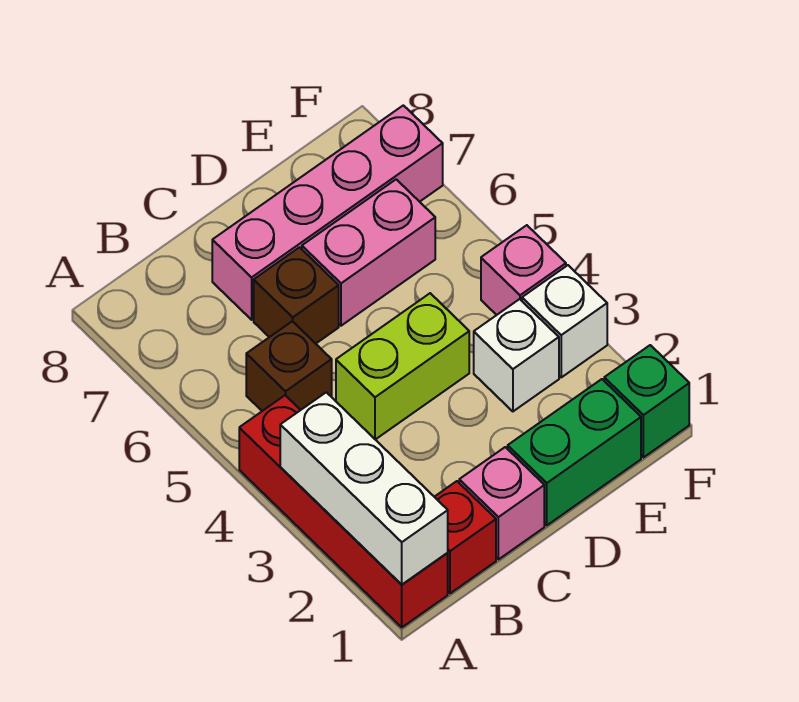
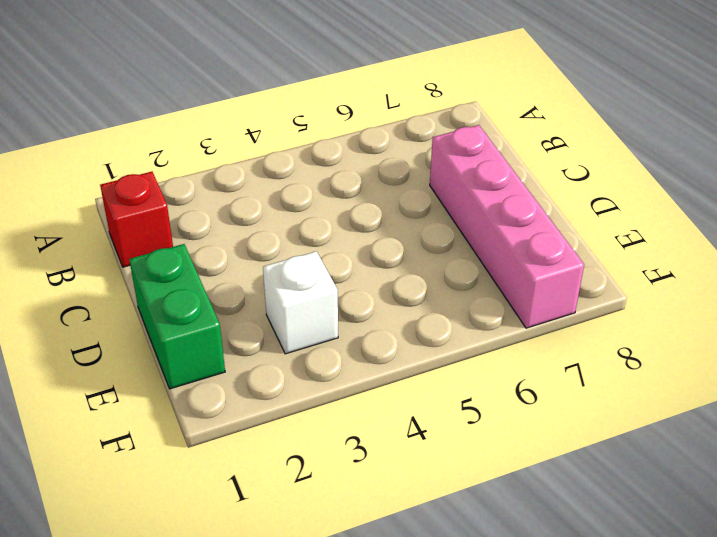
none -> red 1x4 brick [239,395,448,627]
none -> brown 1x1 brick [246,321,332,411]
none -> pink 1x1 brick [459,447,544,559]

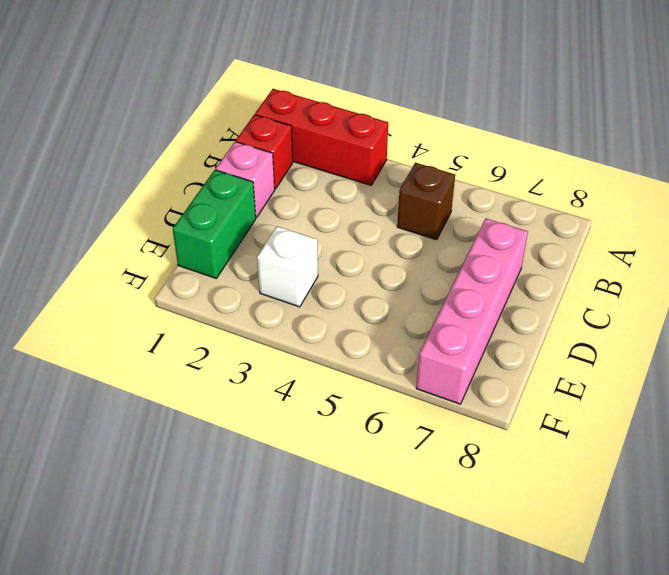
red 1x3 brick [255,89,388,185] -> red 1x4 brick [239,395,448,627]
none -> lime 1x2 brick [336,293,469,440]
none -> brown 1x1 brick [254,247,339,344]
none -> pink 1x2 brick [302,179,435,326]

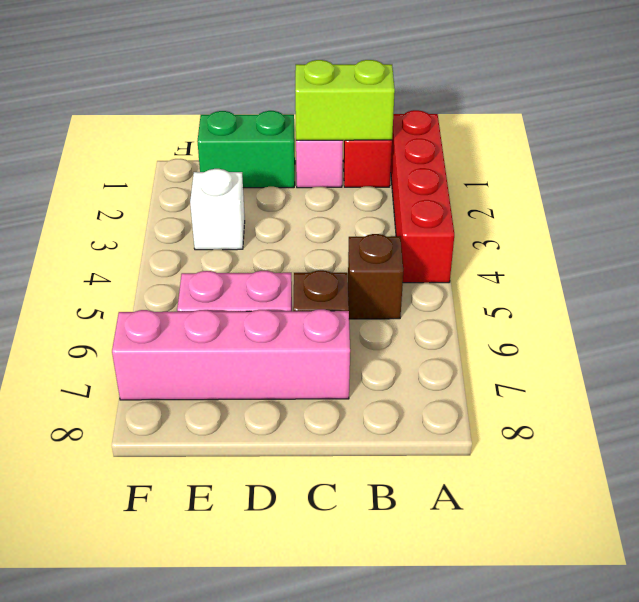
lime 1x2 brick [295,60,395,141] -> lime 1x2 brick moved to [336,293,469,440]
none -> green 1x1 brick [604,345,689,457]
none -> white 1x1 brick [522,265,607,377]
none -> pink 1x1 brick [481,225,566,315]

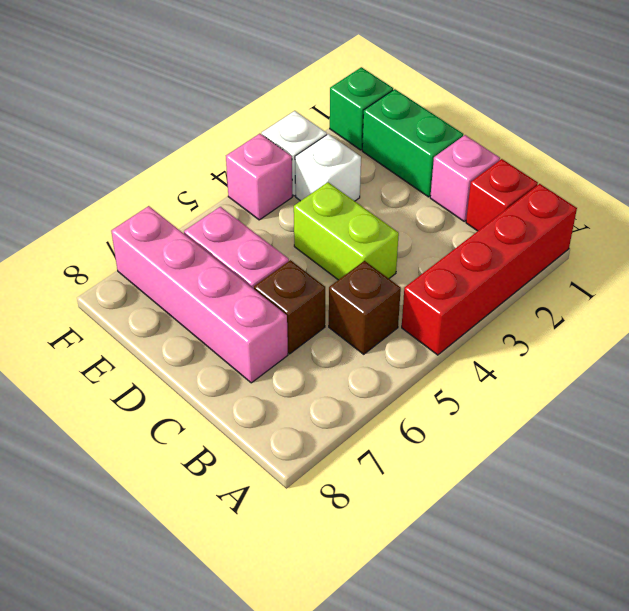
none -> white 1x3 brick [280,392,448,585]

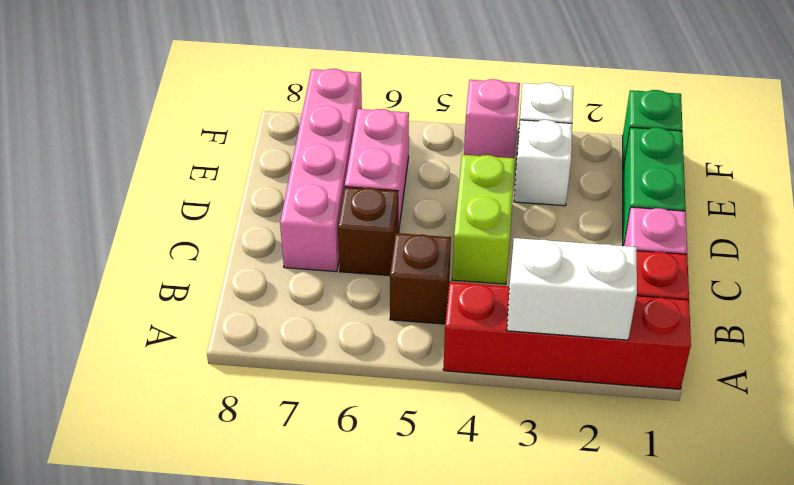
white 1x2 brick [507,238,637,340] -> white 1x3 brick [280,392,448,585]

